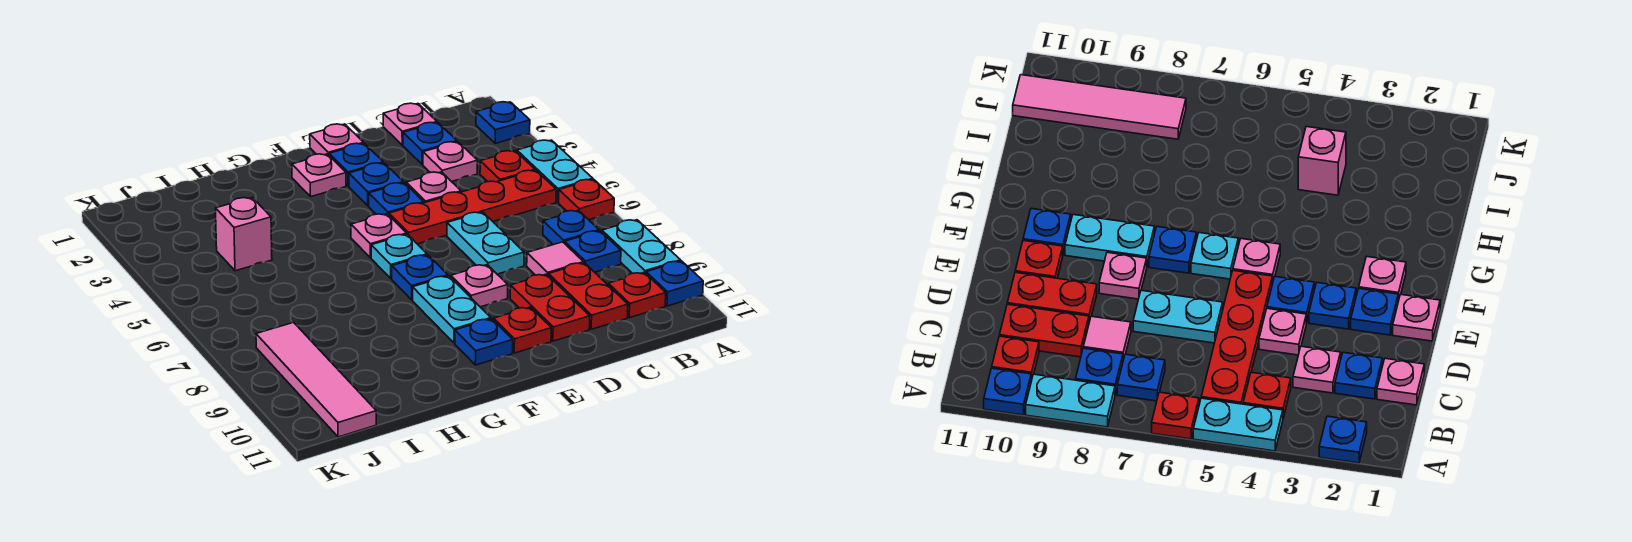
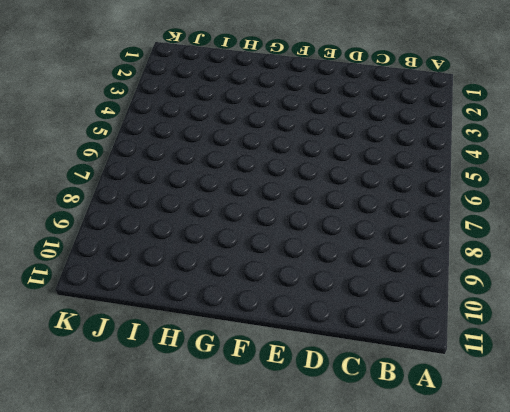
none -> blue 1x1 plate [476,102,530,143]
none -> cyan 1x2 plate [517,140,593,202]
none -> red 1x1 plate [559,179,614,220]
none -> cyan 1x2 plate [602,220,681,273]

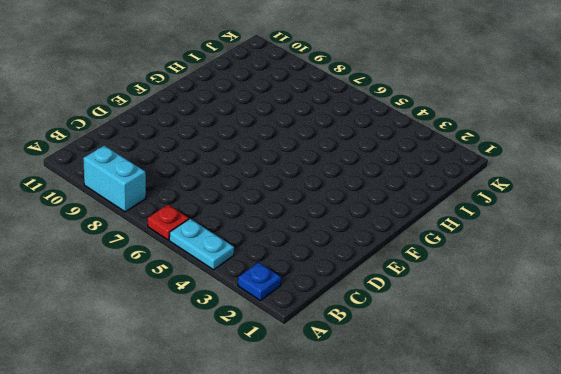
cyan 1x2 brick [83,146,146,212] -> cyan 1x2 plate [602,220,681,273]
none -> blue 1x1 plate [646,261,703,306]
none -> red 1x1 plate [480,151,535,182]
none -> red 1x4 plate [389,170,556,244]
none -> blue 1x1 plate [543,210,599,245]

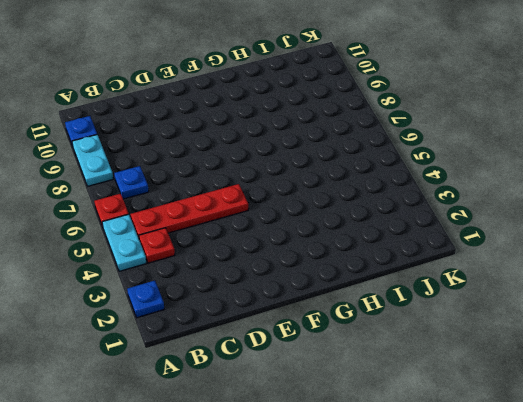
none -> blue 1x1 plate [565,231,621,272]
none -> red 1x1 plate [608,273,666,318]
none -> pink 1x1 plate [383,103,437,145]
none -> blue 1x1 plate [403,122,457,165]

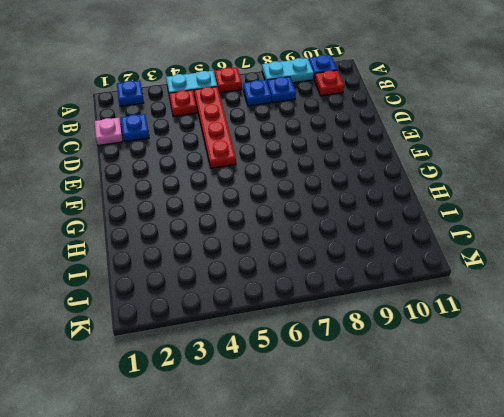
none -> pink 1x1 plate [423,142,478,182]
none -> pink 1x1 tile [527,242,583,276]
none -> red 1x2 plate [549,263,628,329]
none -> pink 1x1 plate [406,172,461,203]

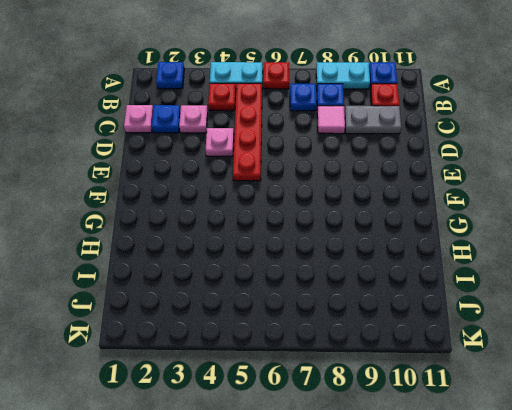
grey 1x2 plate [345,106,401,134] -> red 1x2 plate [549,263,628,329]
none -> cyan 1x2 plate [447,212,524,274]
none -> red 1x2 plate [510,274,590,341]
none -> pink 1x1 plate [310,124,364,155]
none -> blue 1x1 plate [329,143,383,186]

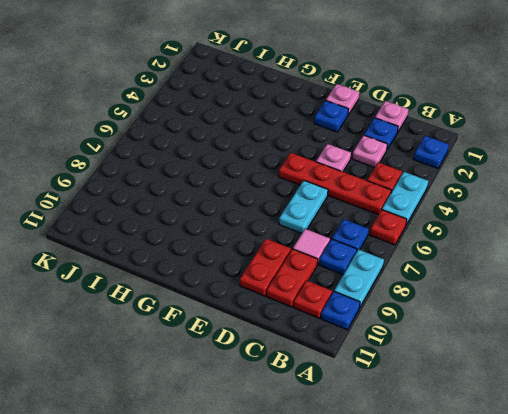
none -> blue 1x1 plate [349,163,403,206]
none -> blue 1x1 plate [369,183,424,215]
none -> pink 1x1 plate [451,265,508,307]
none -> red 1x1 plate [494,307,551,353]

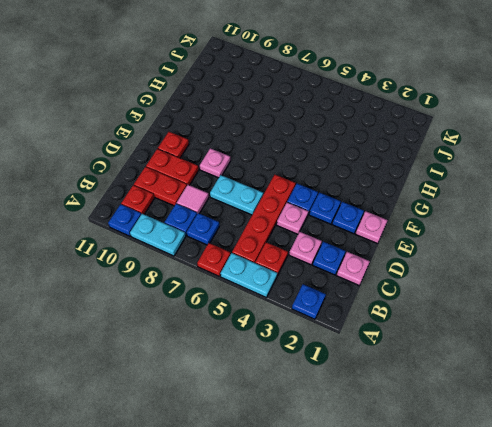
none -> pink 1x1 plate [292,154,346,196]
none -> pink 1x1 plate [351,214,406,258]
none -> cyan 1x1 plate [371,234,427,279]
none -> blue 1x1 plate [392,255,448,300]

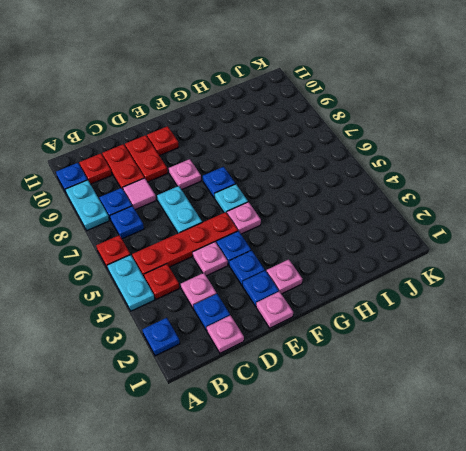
none -> cyan 1x2 plate [413,276,491,343]
none -> blue 1x1 plate [455,319,513,365]
none -> pink 1x1 brick [216,198,272,271]
none -> pink 1x4 tile [256,322,376,437]

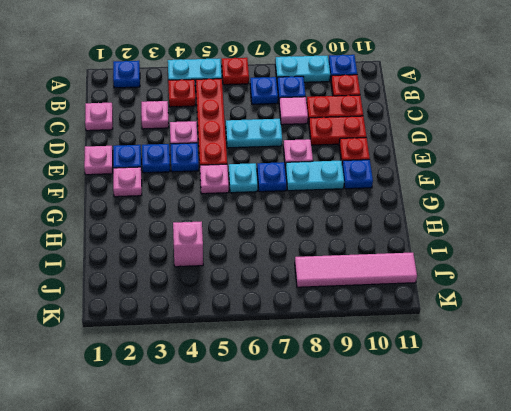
none -> blue 1x1 plate [403,122,457,165]

